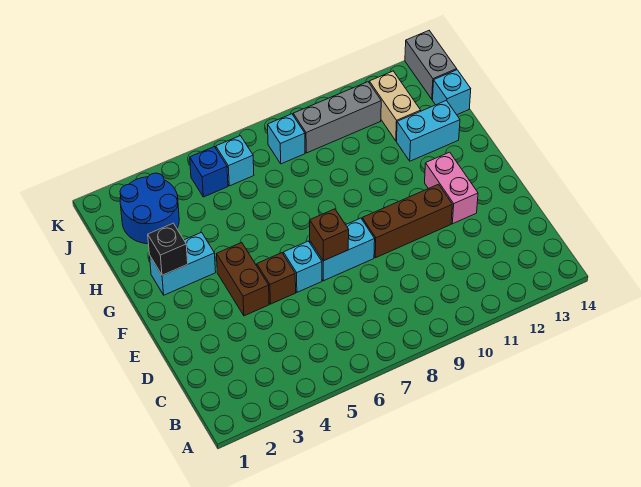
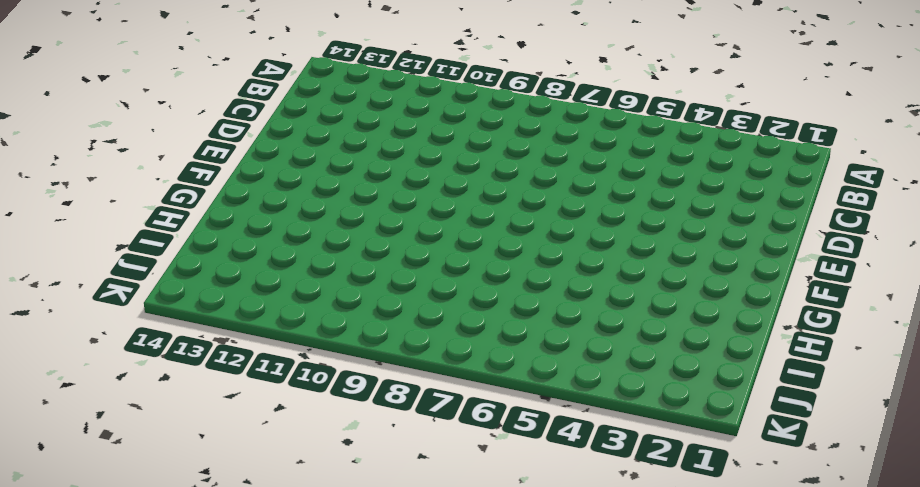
none -> brown 1x2 brick [217,243,269,316]
none -> brown 1x1 brick [257,253,296,304]
none -> cyan 1x1 brick [283,241,322,292]

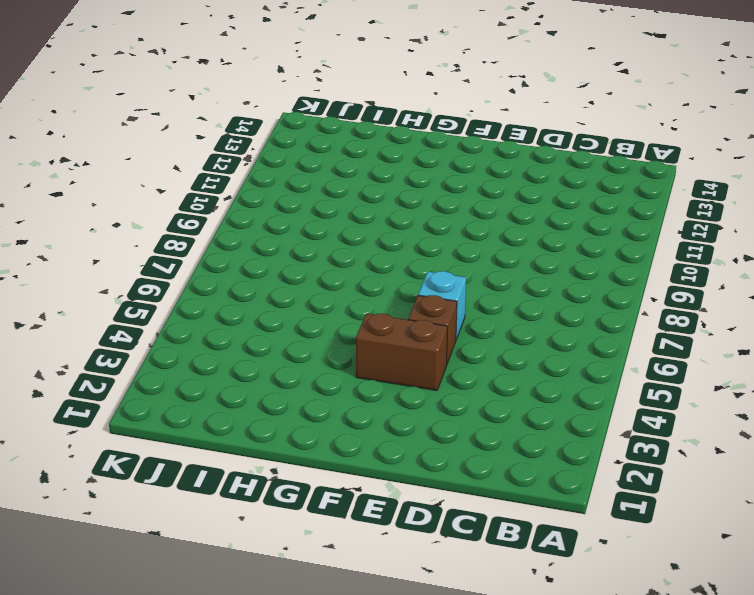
none -> cyan 1x2 brick [310,218,375,281]
none -> brown 1x3 brick [362,184,452,258]
none -> pink 1x2 brick [425,152,478,224]

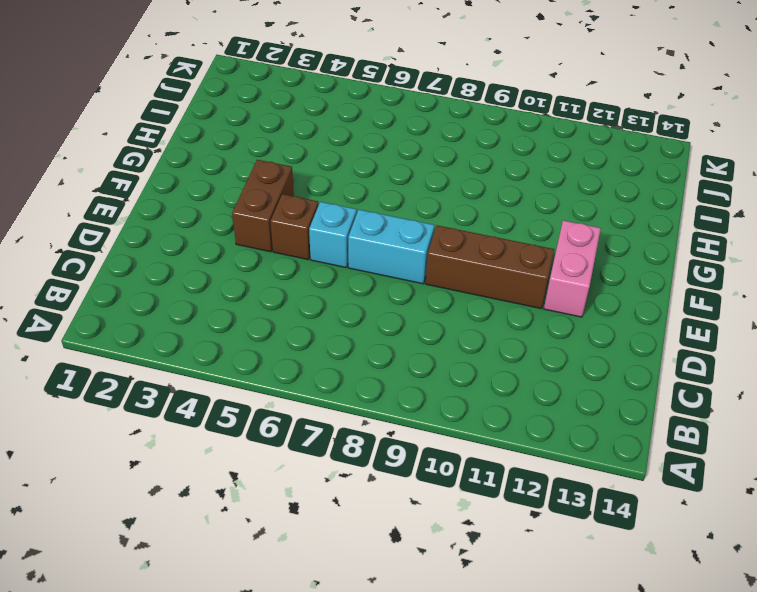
none -> cyan 1x2 brick [150,232,216,295]
none -> cyan 1x2 brick [396,100,460,161]
none -> blue 2x2 round brick [120,173,179,244]

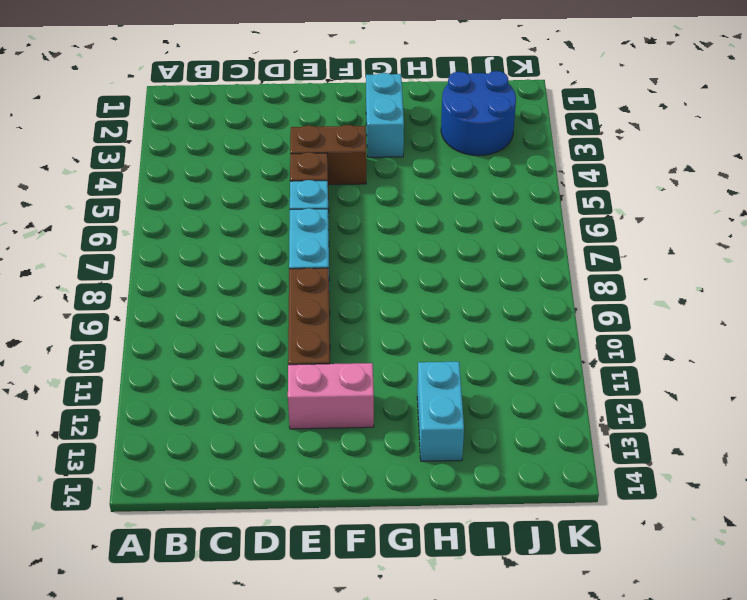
none -> tan 1x2 brick [369,71,421,141]
none -> cyan 1x1 brick [433,70,471,115]
none -> blue 1x1 brick [190,147,228,197]

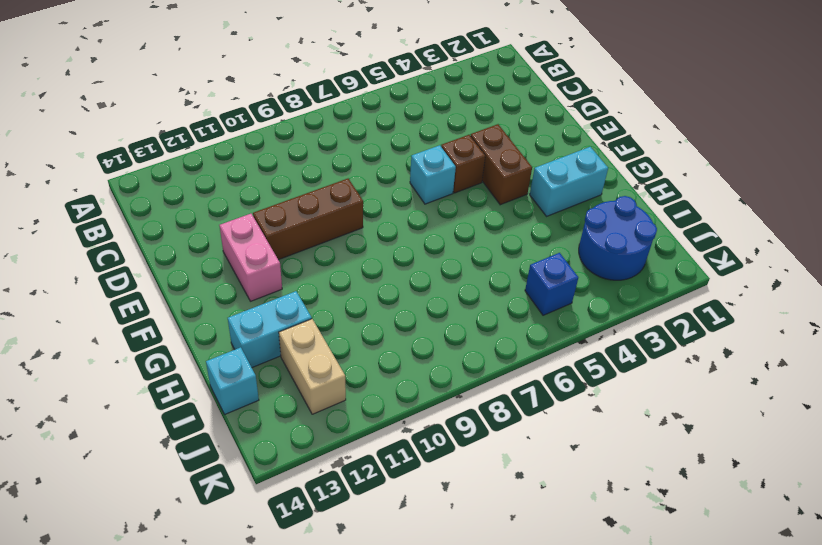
none -> cyan 1x2 brick [310,218,375,281]
none -> cyan 1x1 brick [216,136,254,186]
none -> cyan 1x1 brick [268,114,305,164]

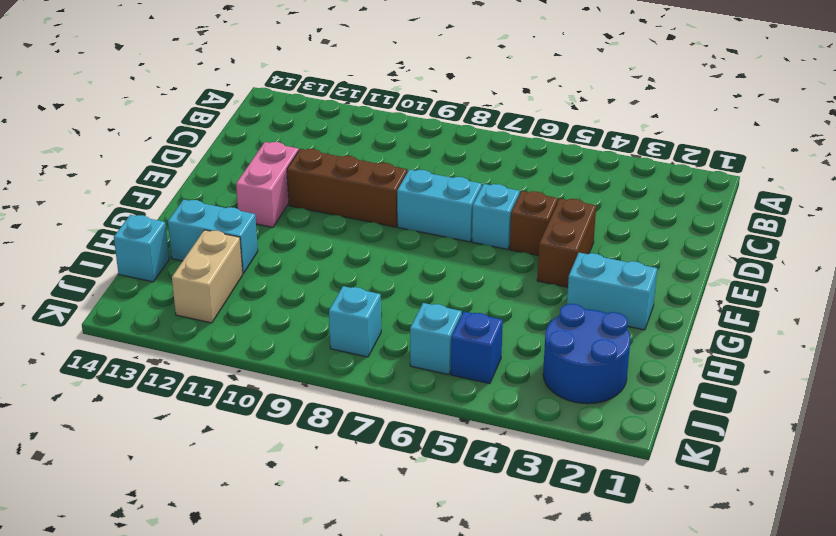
none -> grey 1x3 brick [293,82,381,153]
none -> grey 1x2 brick [405,31,457,99]
none -> brown 1x1 brick [310,209,349,261]

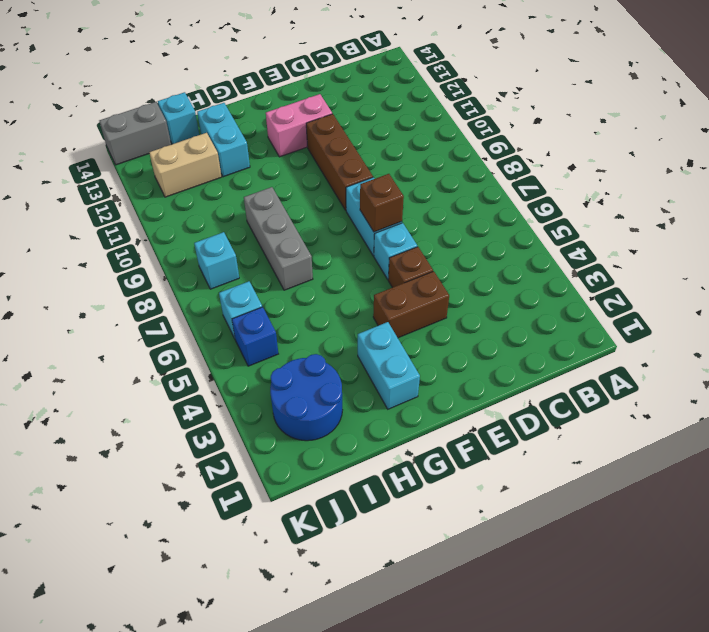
grey 1x3 brick [244,187,313,290] -> grey 1x3 brick moved to [293,82,381,153]
none -> black 1x1 brick [148,223,188,275]

